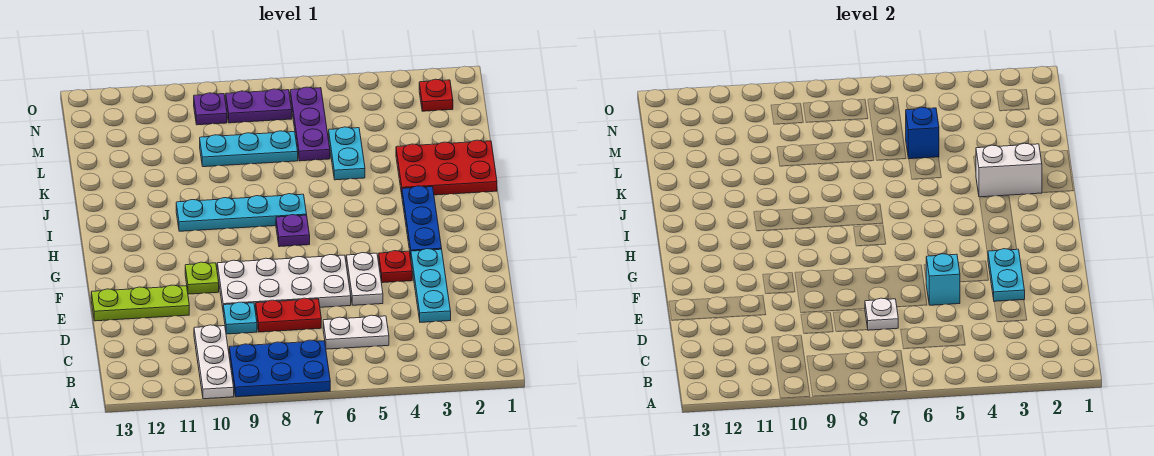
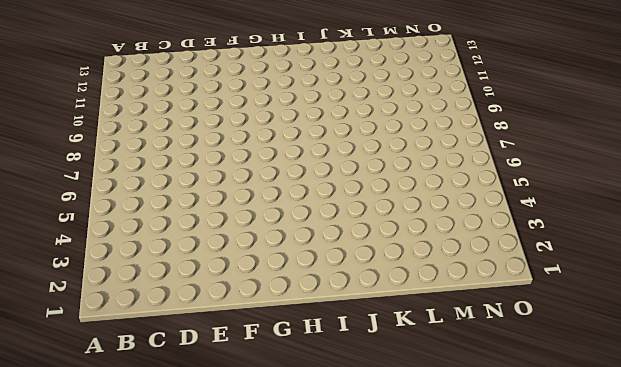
none -> blue 2x3 plate [229,340,330,397]
none -> white 1x3 plate [194,325,234,399]
none -> white 1x2 plate [323,315,389,349]

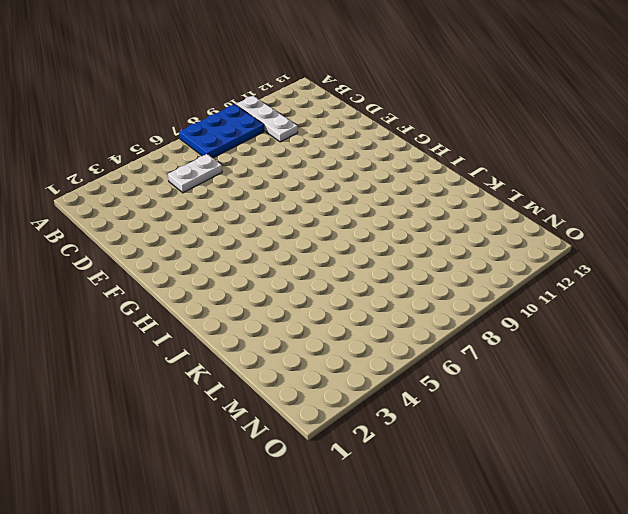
none -> cyan 1x3 plate [411,249,451,322]
none -> red 1x2 plate [255,298,321,332]
none -> cyan 1x1 plate [223,302,257,334]

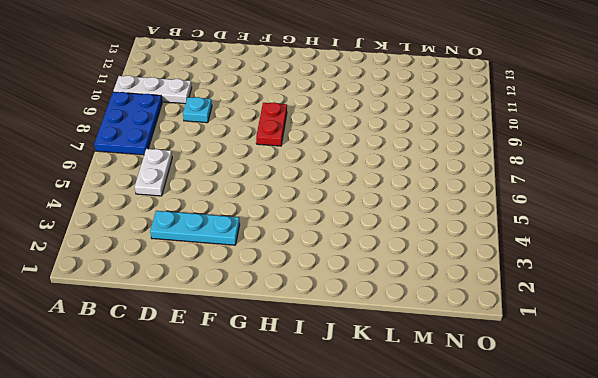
red 1x2 plate [256,102,287,146] -> red 1x2 plate moved to [255,298,321,332]
none -> white 1x2 plate [346,253,383,305]
none -> white 2x4 plate [217,255,351,311]
none -> lime 1x3 plate [91,285,189,321]

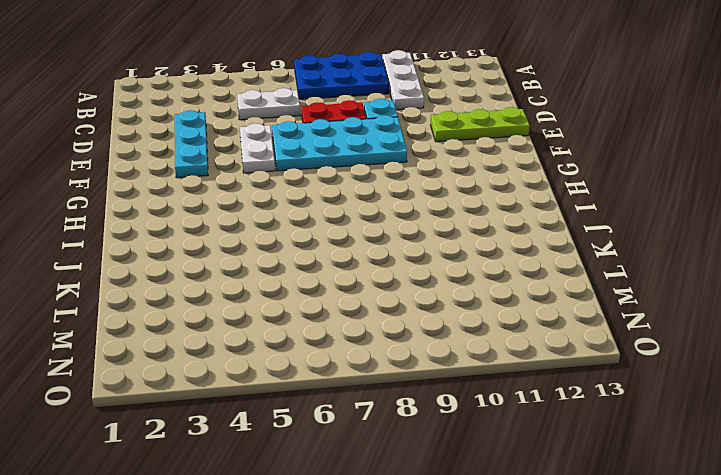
cyan 2x4 plate [272,115,407,171] -> white 2x4 plate [217,255,351,311]
none -> red 1x1 plate [379,251,412,283]
none -> lime 1x1 plate [185,262,219,294]
none -> blue 1x3 plate [402,186,442,258]

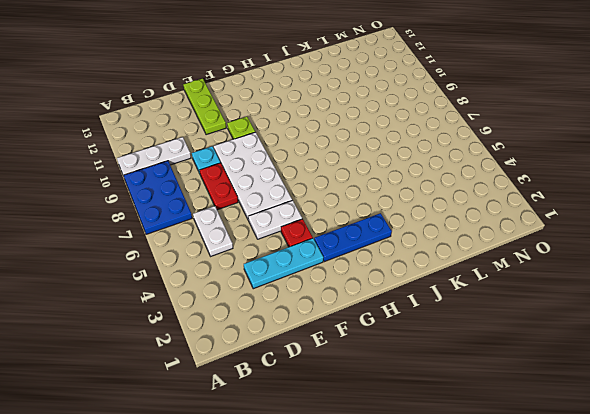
none -> purple 1x1 plate [276,215,310,247]
none -> cyan 1x4 plate [176,194,307,231]
none -> red 2x3 plate [396,140,497,195]

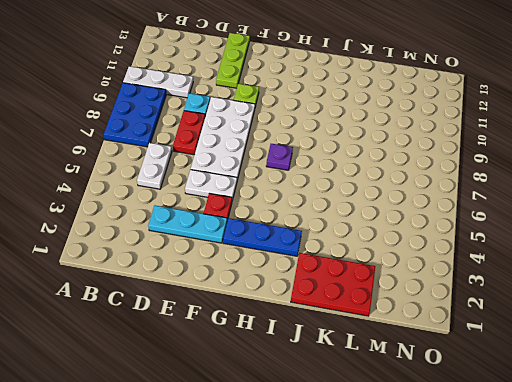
red 2x3 plate [291,253,375,316] -> red 2x3 plate turned to [396,140,497,195]
none -> cyan 1x4 plate [176,194,307,231]
none -> cyan 1x2 plate [329,127,365,180]
none -> purple 1x3 plate [290,87,330,161]

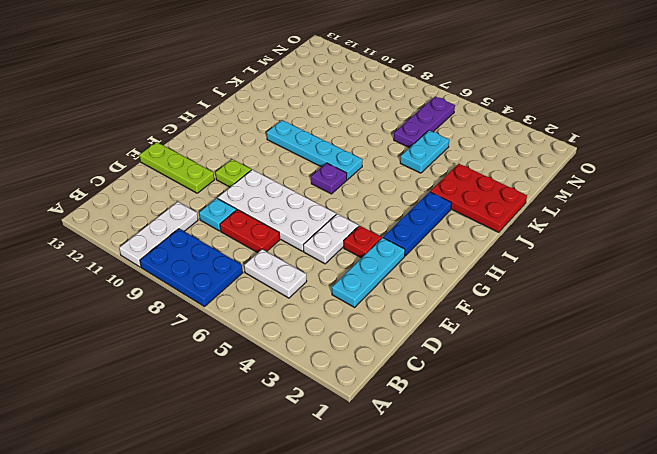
none -> cyan 1x3 plate [200,131,298,167]
none -> red 1x1 plate [419,79,453,111]
none -> purple 1x2 plate [226,89,292,123]

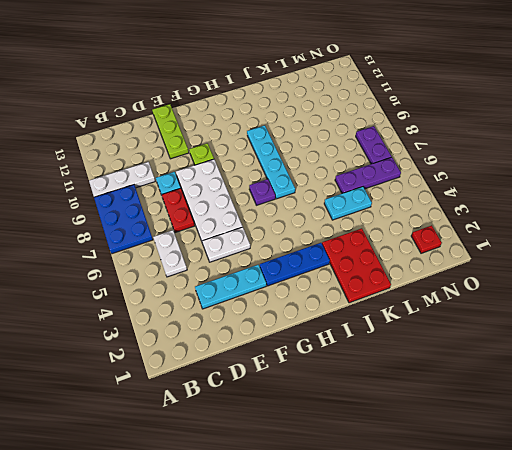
none -> red 1x1 plate [379,251,412,283]
none -> cyan 1x3 plate [200,131,298,167]
none -> purple 1x1 plate [194,93,227,125]

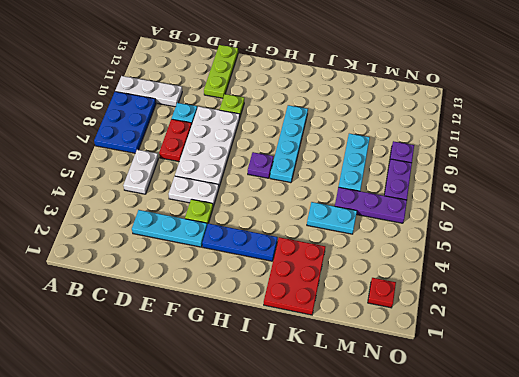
lime 1x1 plate [185,199,213,225] -> red 1x1 plate [379,251,412,283]
none -> white 1x1 plate [865,298,898,330]
none -> cyan 1x2 plate [988,249,1025,301]
none -> cyan 1x1 brick [926,254,960,305]

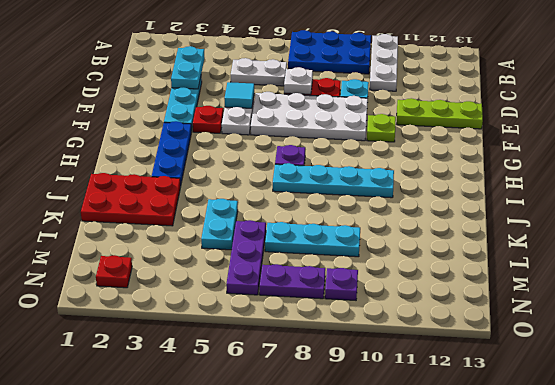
cyan 1x2 plate [171,46,205,89] -> cyan 1x2 plate moved to [988,249,1025,301]
cyan 1x1 tile [224,82,254,108] -> cyan 1x1 brick [926,254,960,305]
none -> white 1x2 brick [976,143,1042,197]
none -> blue 1x1 brick [906,107,939,159]

